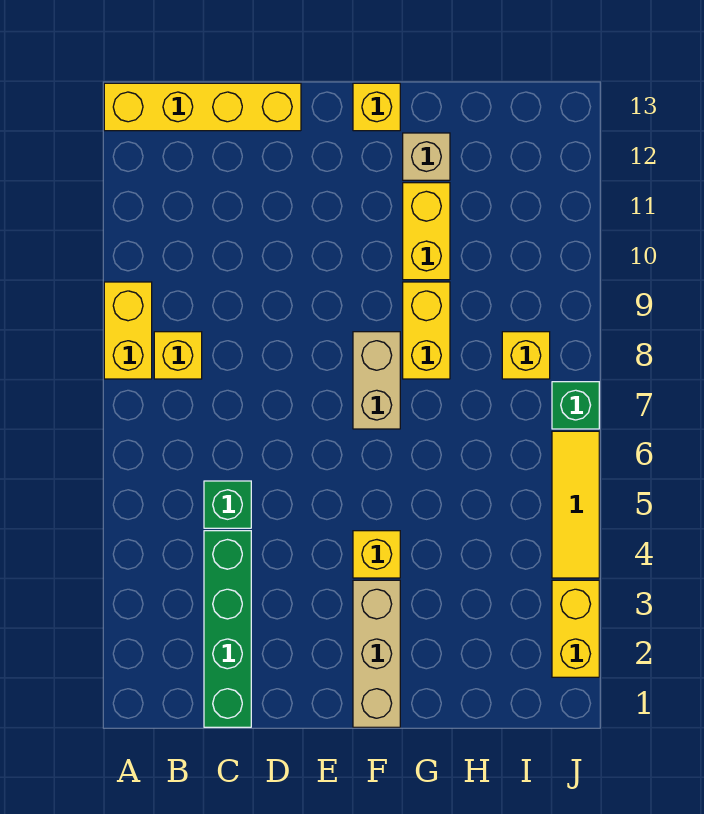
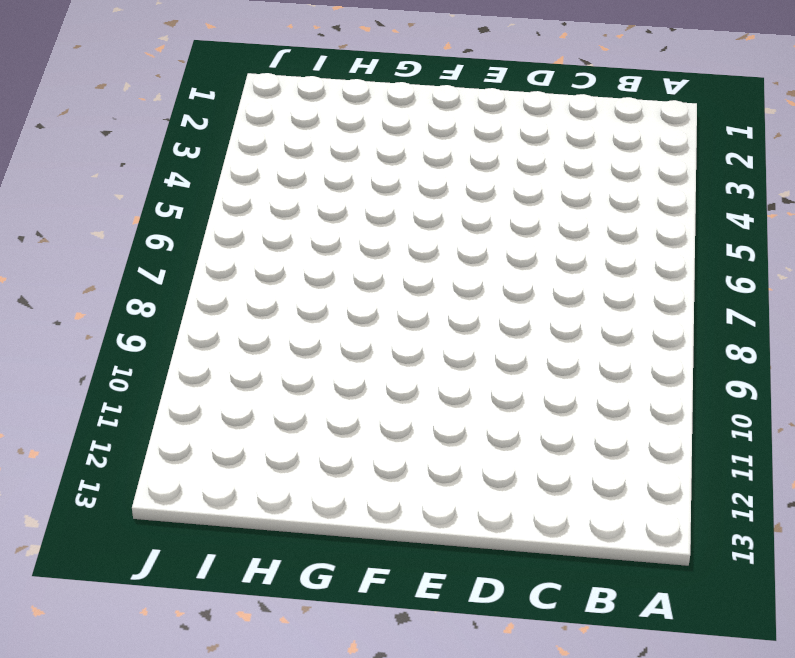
none -> yellow 1x2 brick [104,282,152,379]
none -> yellow 1x4 brick [104,83,301,131]
none -> yellow 1x1 brick [154,332,202,379]

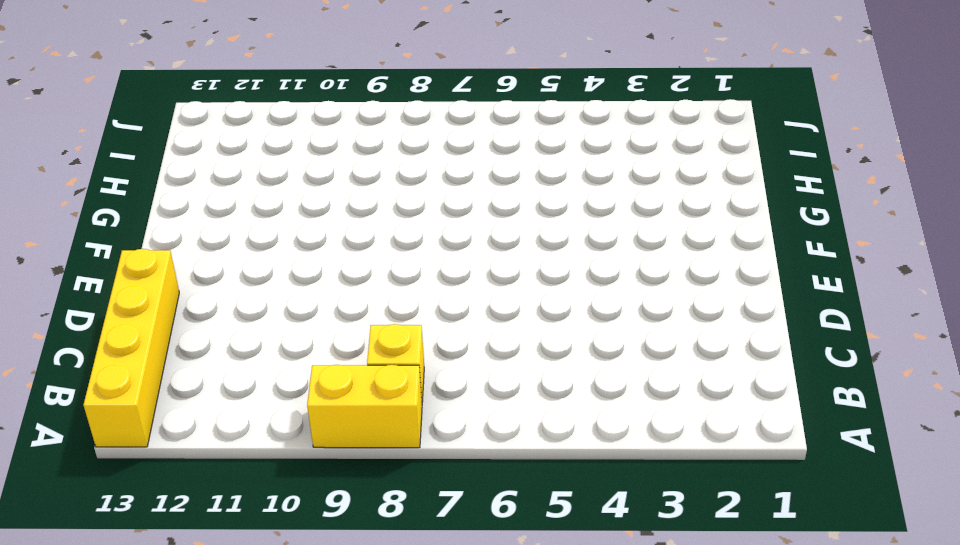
none -> green 1x4 brick [204,531,251,727]
none -> green 1x1 brick [204,481,251,528]
none -> tan 1x3 brick [353,580,400,727]

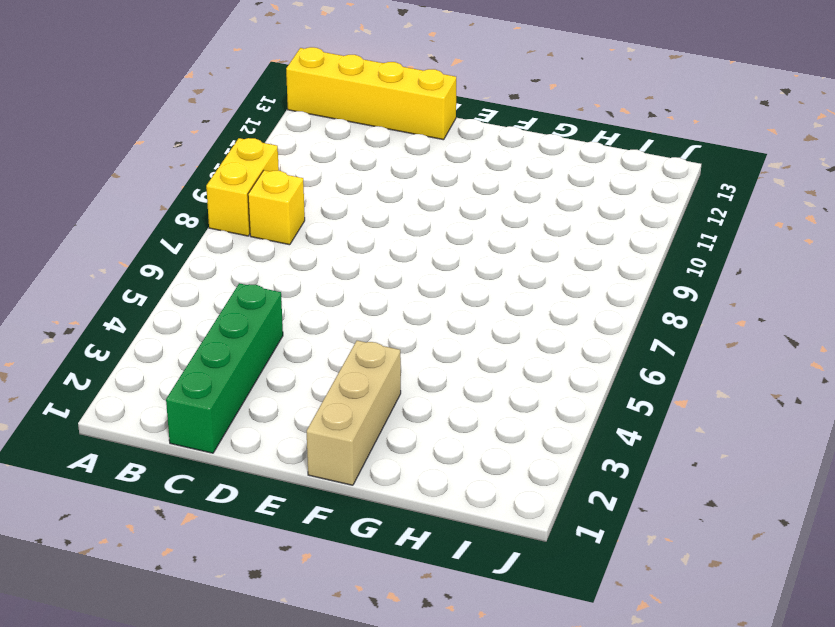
none -> green 1x1 brick [204,481,251,528]
none -> yellow 1x1 brick [353,531,400,578]
none -> tan 1x2 brick [353,332,400,429]

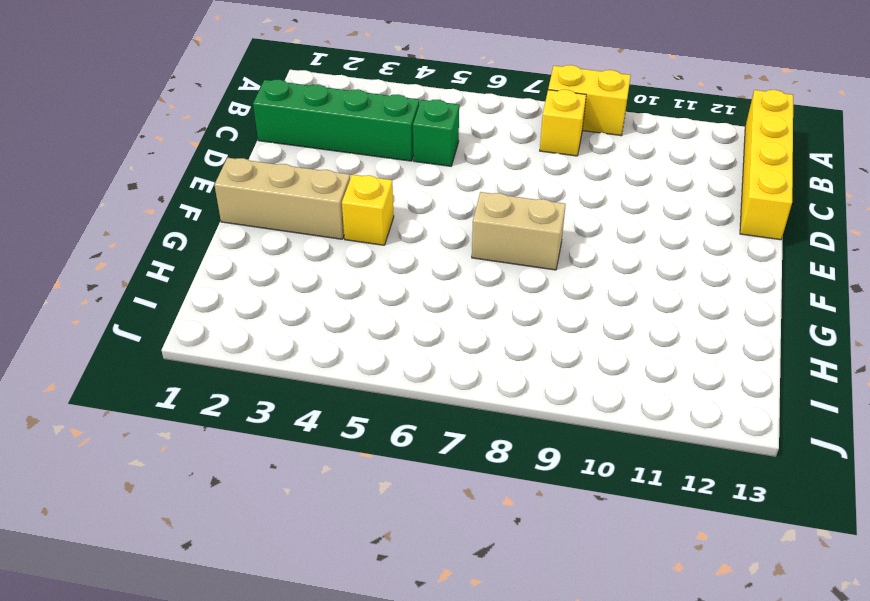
none -> yellow 1x1 brick [353,83,400,131]
none -> yellow 1x2 brick [403,282,450,379]
none -> yellow 1x2 brick [403,183,450,280]

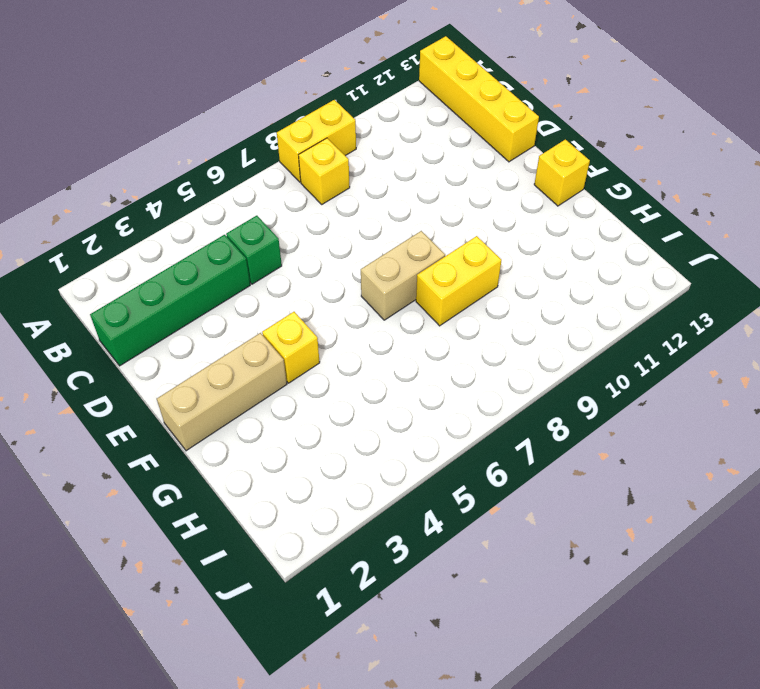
none -> yellow 1x2 brick [403,183,450,280]
none -> tan 1x1 brick [403,133,450,180]
none -> yellow 1x1 brick [502,332,550,379]

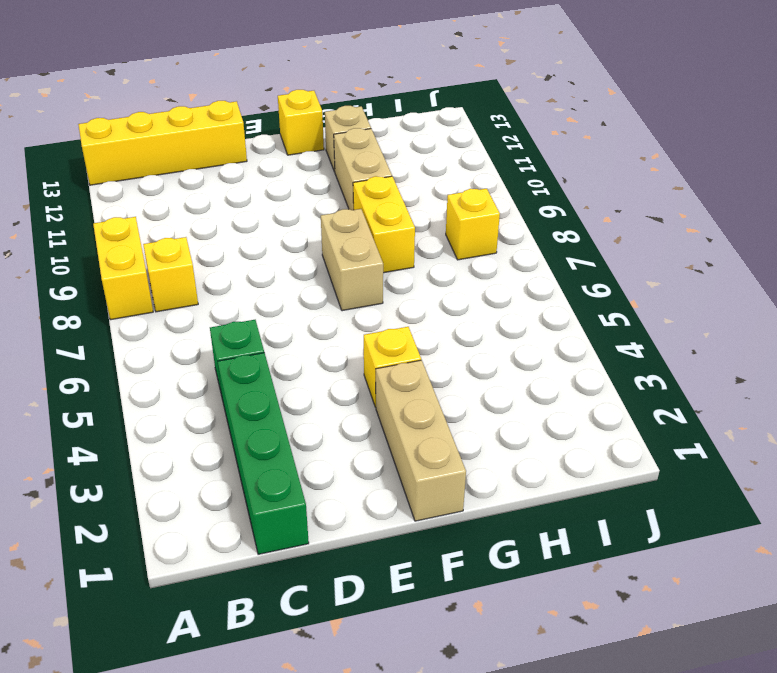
tan 1x2 brick [334,128,392,210] -> yellow 1x2 brick [403,183,450,280]
none -> yellow 1x2 brick [552,580,599,677]
none -> yellow 1x3 tile [552,431,599,578]
none -> green 1x1 brick [552,382,599,429]

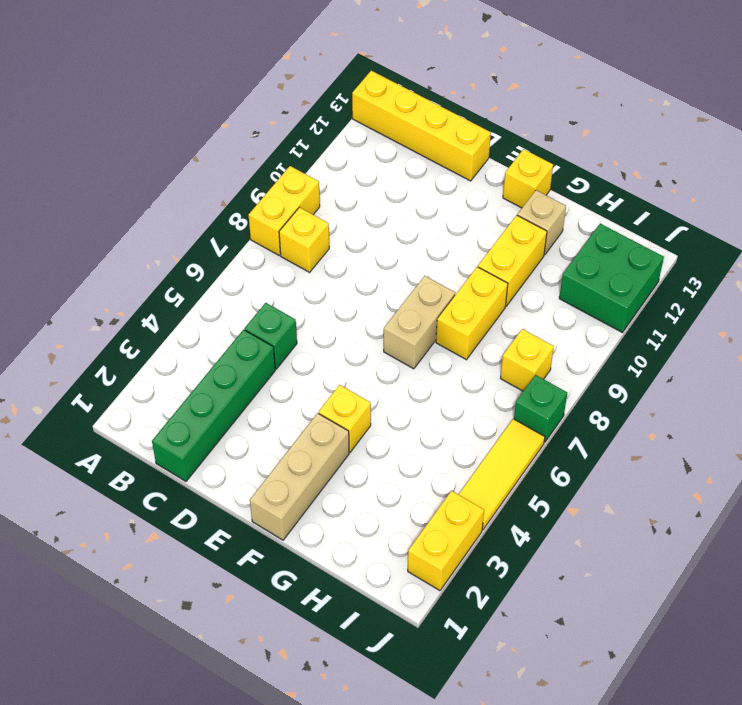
green 2x2 brick [559,223,664,333] -> none

